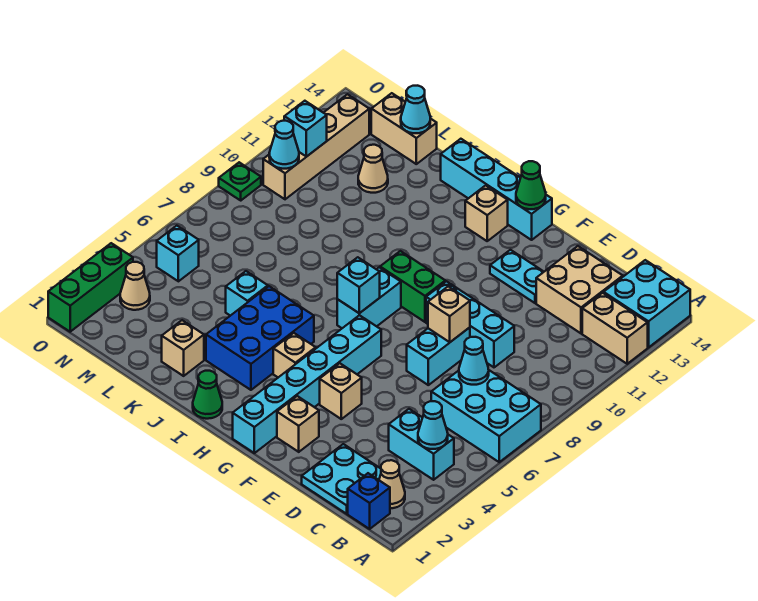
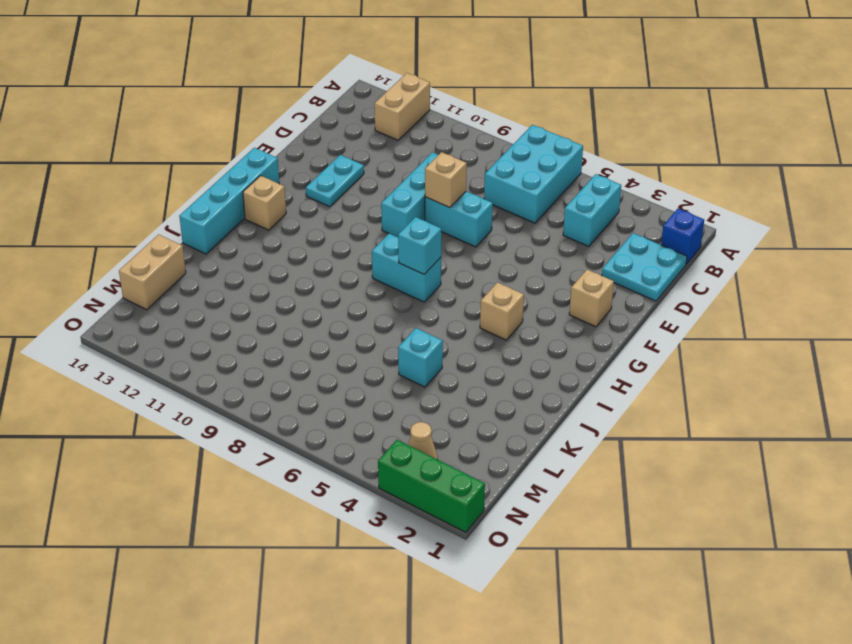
none -> cyan 2x2 brick [604,260,690,347]
none -> tan 1x1 cone [379,460,405,508]
none -> tan 2x2 brick [536,246,623,333]
none -> tan 1x1 brick [320,363,362,419]

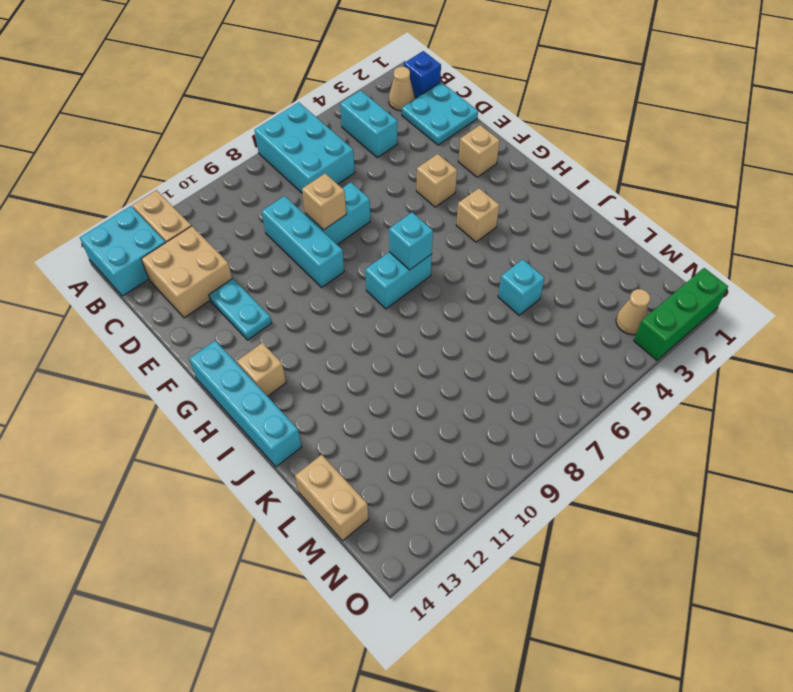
none -> cyan 1x6 brick [233,315,381,453]
none -> green 1x2 brick [380,251,445,322]
none -> green 1x1 cone [193,371,222,419]
none -> blue 2x3 brick [206,286,314,390]

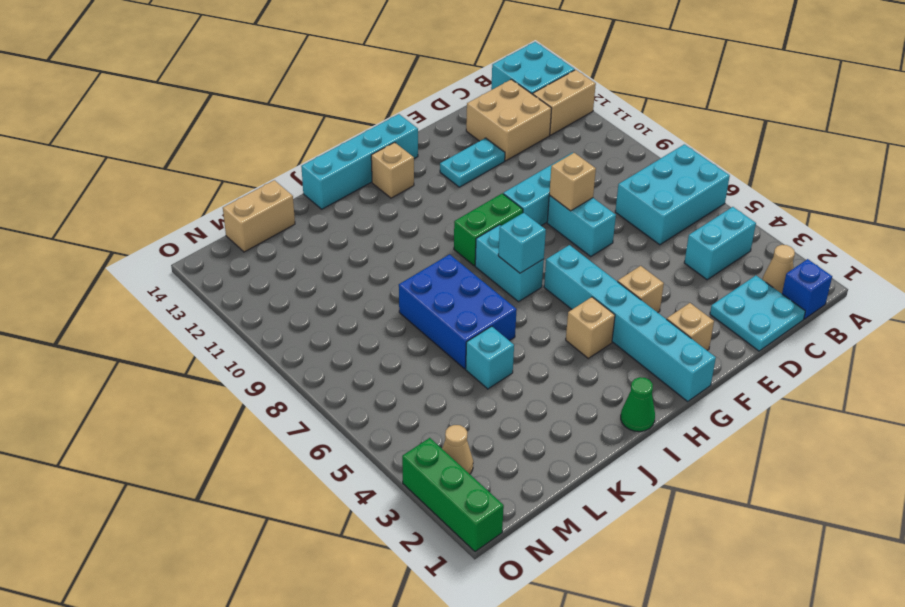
blue 2x3 brick [399,254,517,369] -> blue 2x3 brick moved to [206,286,314,390]
none -> tan 1x1 brick [162,320,204,376]
none -> tan 1x1 cone [358,145,388,193]
none -> cyan 1x1 brick [157,226,199,281]
none -> tan 1x4 brick [263,94,369,199]

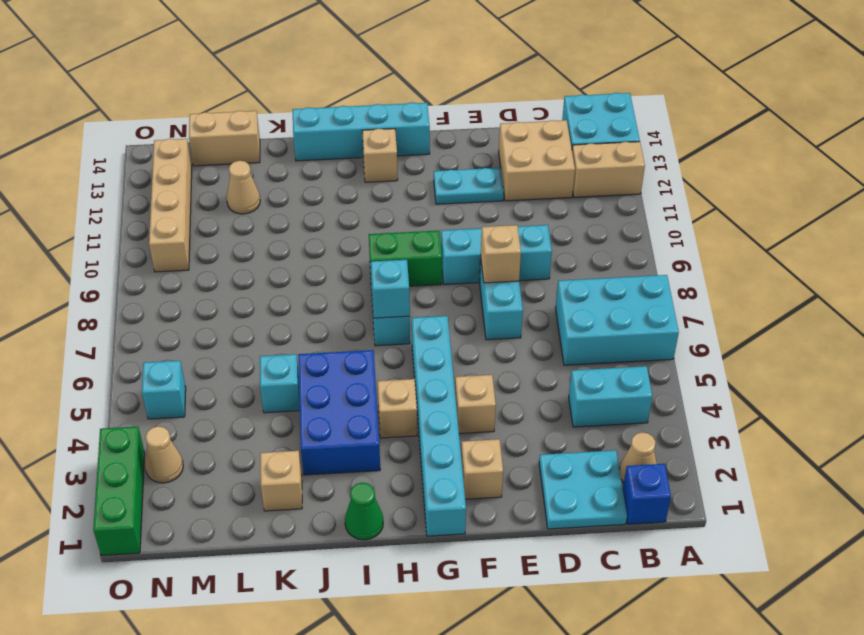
none -> green 1x1 plate [219,162,261,200]
none -> cyan 1x1 cone [418,401,448,449]
none -> cyan 1x1 cone [459,337,489,385]
none -> green 1x1 cone [516,161,546,209]

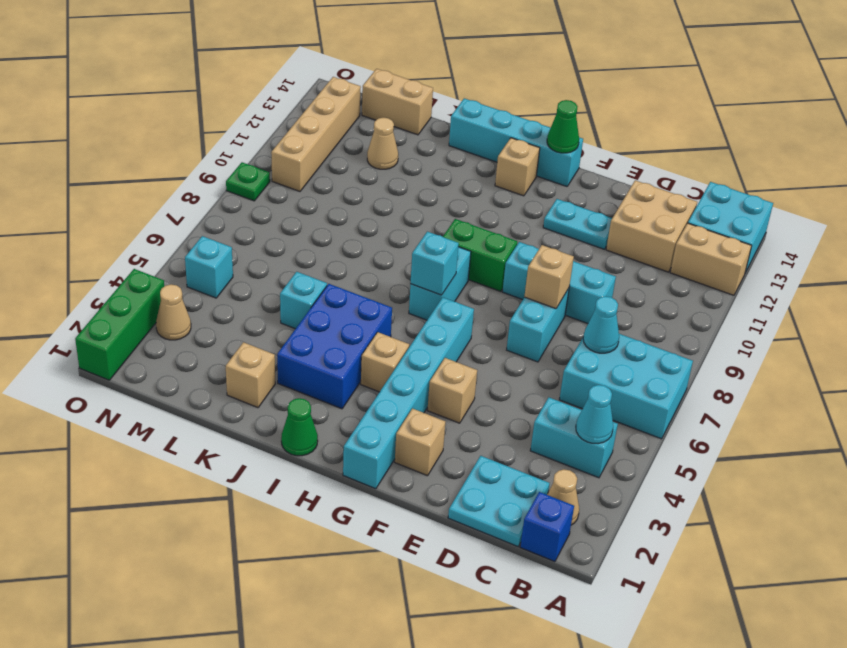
none -> cyan 1x1 cone [401,86,430,133]
none -> cyan 1x1 cone [269,121,299,169]
none -> cyan 1x1 brick [284,101,327,157]

